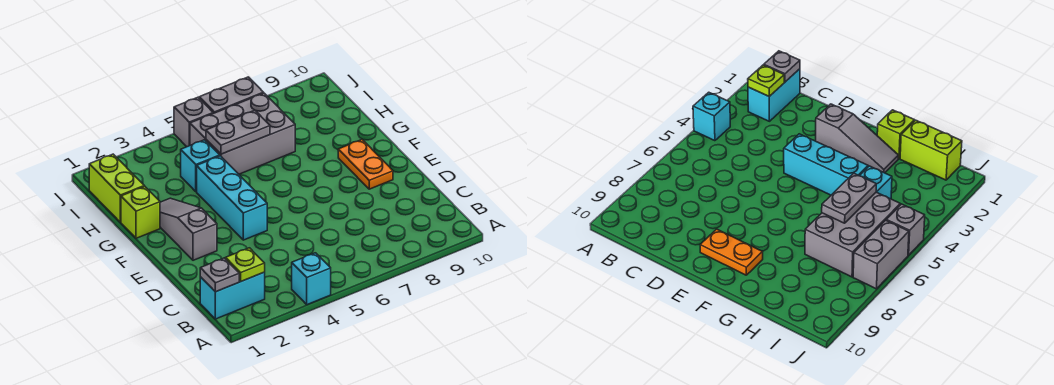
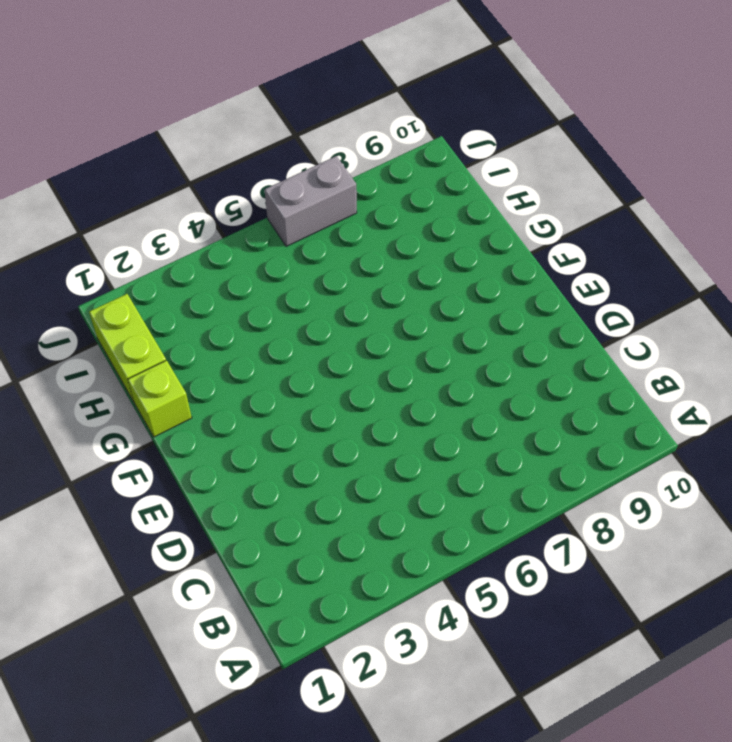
none -> cyan 1x1 brick [292,253,331,305]
none -> cyan 1x2 brick [200,272,265,319]
none -> grey 1x3 slope [160,198,217,260]

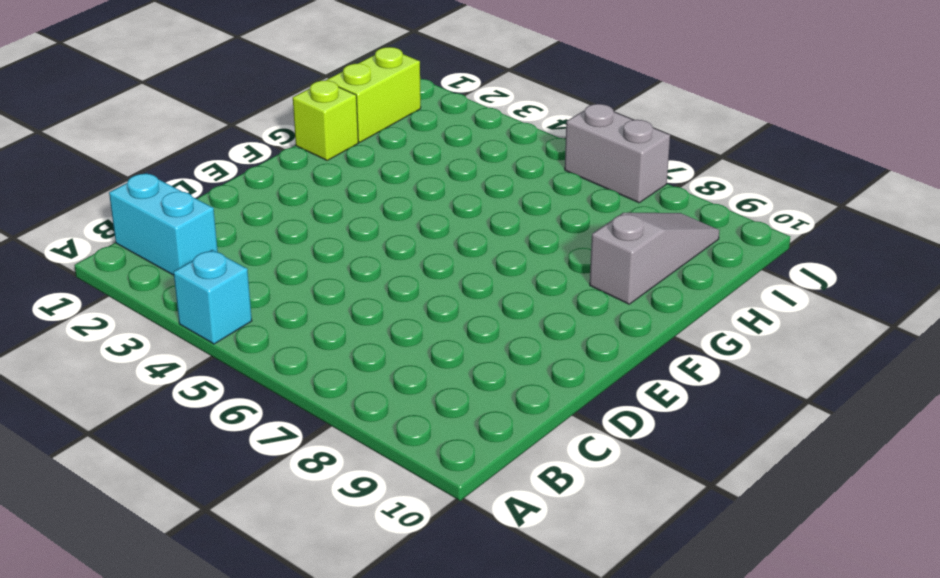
grey 1x3 slope [590,213,720,304] -> grey 1x3 slope moved to [160,198,217,260]
none -> cyan 1x3 brick [197,156,267,240]
none -> orange 1x2 plate [338,140,393,189]
none -> cyan 1x1 brick [181,140,220,192]

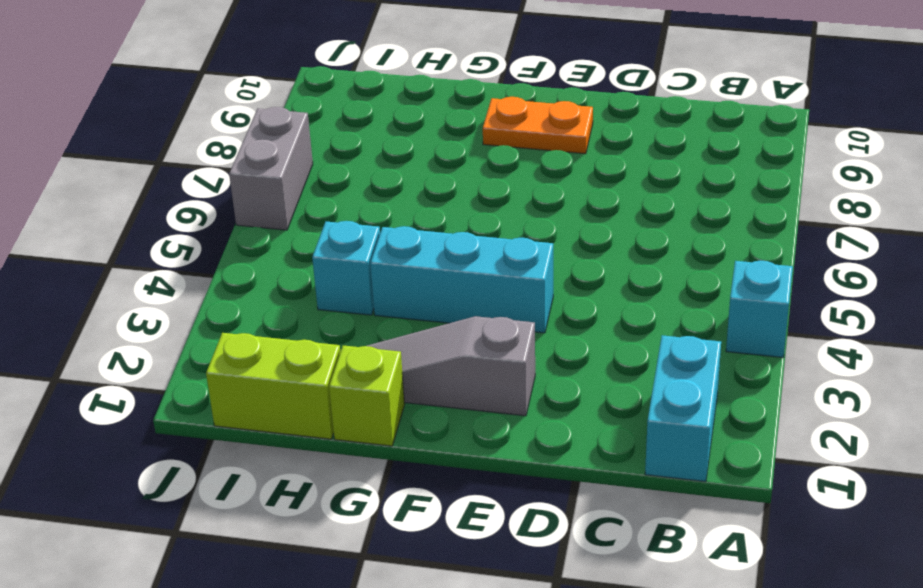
none -> grey 2x3 brick [190,93,295,174]
none -> grey 1x1 brick [174,97,213,147]
none -> grey 1x1 plate [200,258,239,292]

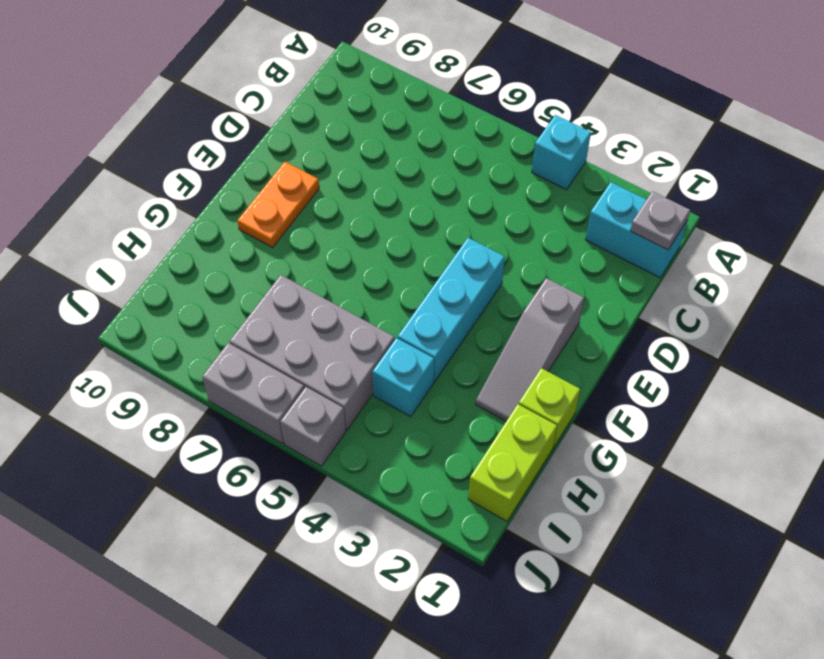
none -> lime 1x1 plate [225,248,265,282]
none -> grey 1x2 plate [206,110,270,154]

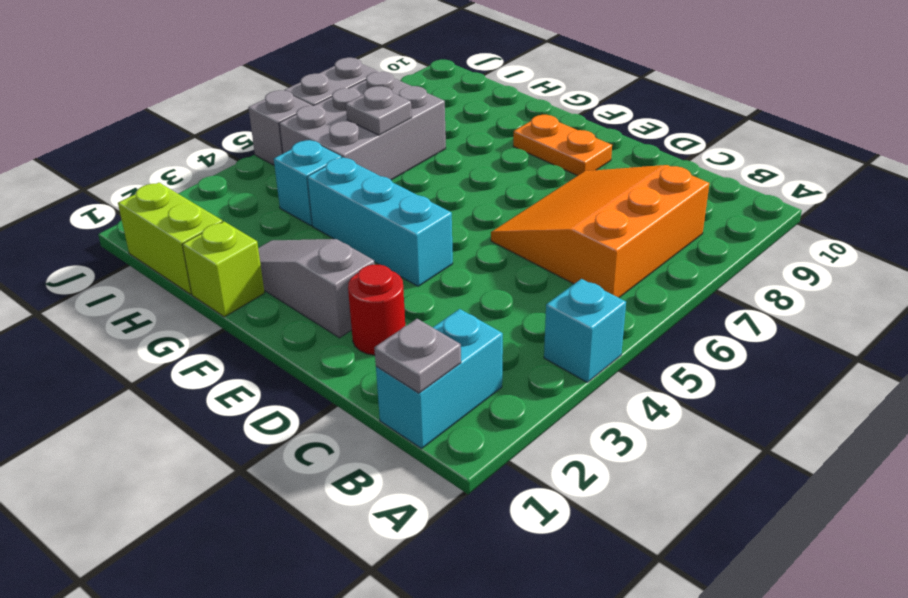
orange 3x3 slope [491,165,709,298] -> none
red 1x1 round brick [348,265,405,355] -> none
grey 1x1 plate [346,86,412,135] -> grey 1x2 plate [206,110,270,154]
none -> lime 1x1 plate [225,248,265,282]

